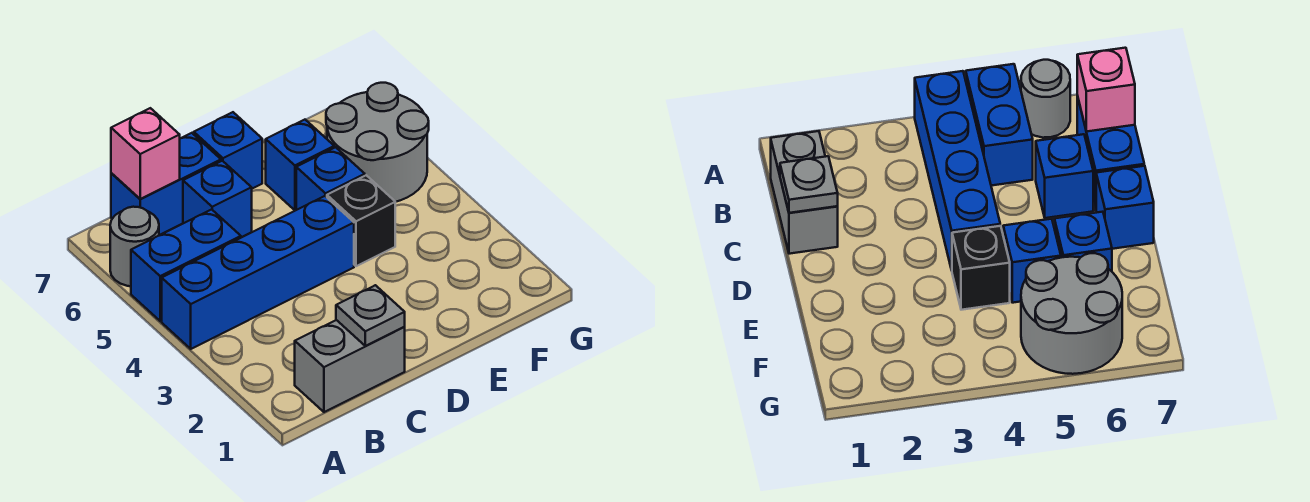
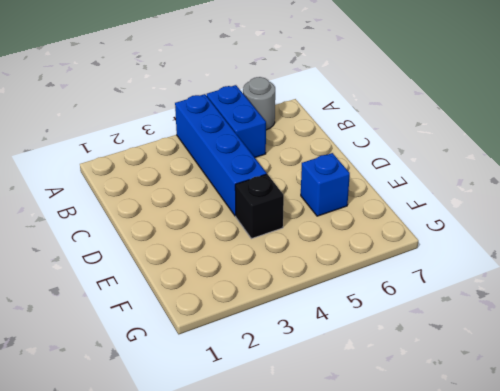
none -> grey 1x2 brick [295,320,405,412]
none -> blue 1x2 brick [111,133,221,235]
none -> blue 1x1 brick [183,161,252,237]

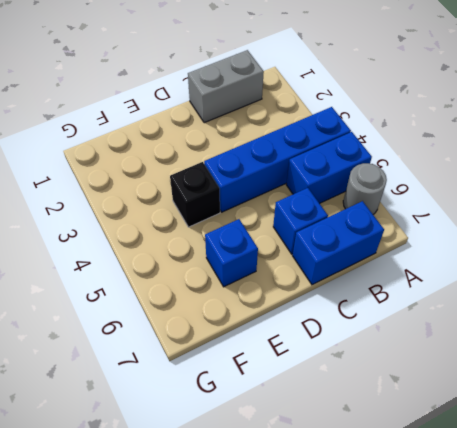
none -> blue 1x1 brick [194,112,262,189]
none -> blue 1x1 brick [296,147,365,210]
none -> grey 2x2 round brick [326,83,429,202]

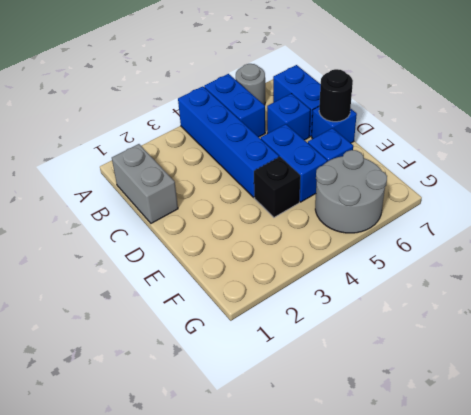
blue 1x2 brick [261,124,327,202] -> blue 1x1 brick [296,147,365,210]
black 1x1 round brick [319,69,353,122] -> none
none -> pink 1x1 brick [111,108,180,199]
none -> grey 1x1 plate [336,285,405,346]

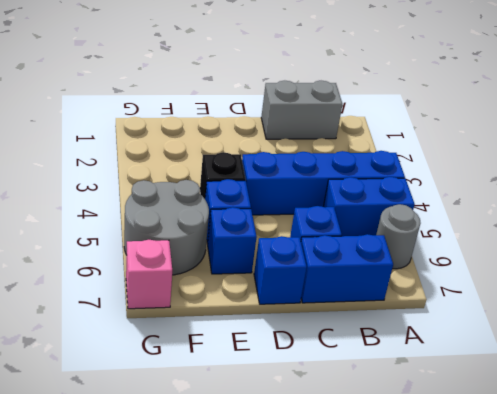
pink 1x1 brick [126,240,172,309] -> pink 1x1 brick moved to [111,108,180,199]
none -> grey 1x1 plate [336,285,405,346]

